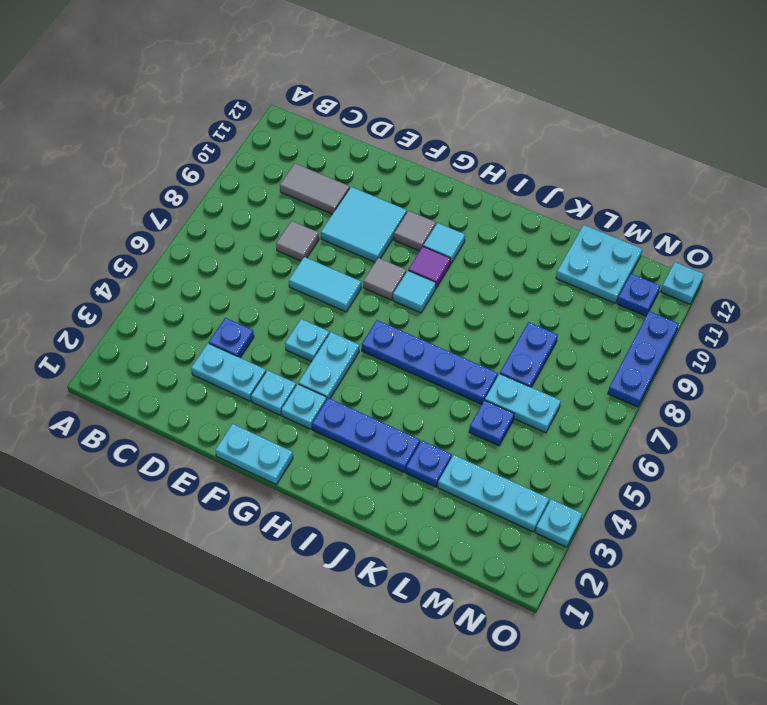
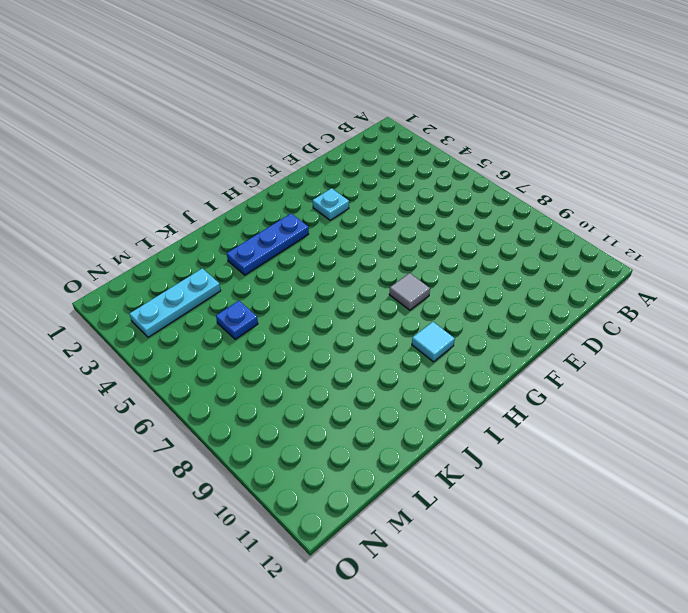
none -> grey 1x2 tile [280,164,350,214]
none -> cyan 1x2 plate [191,343,266,401]
none -> blue 1x1 plate [209,318,254,358]

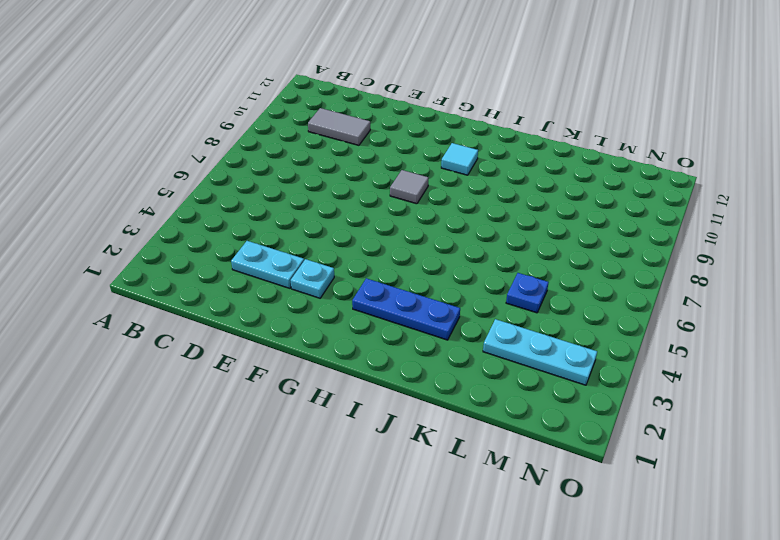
none -> blue 1x1 plate [209,318,254,358]
none -> grey 1x1 tile [276,221,319,261]
none -> cyan 1x2 tile [289,257,361,312]

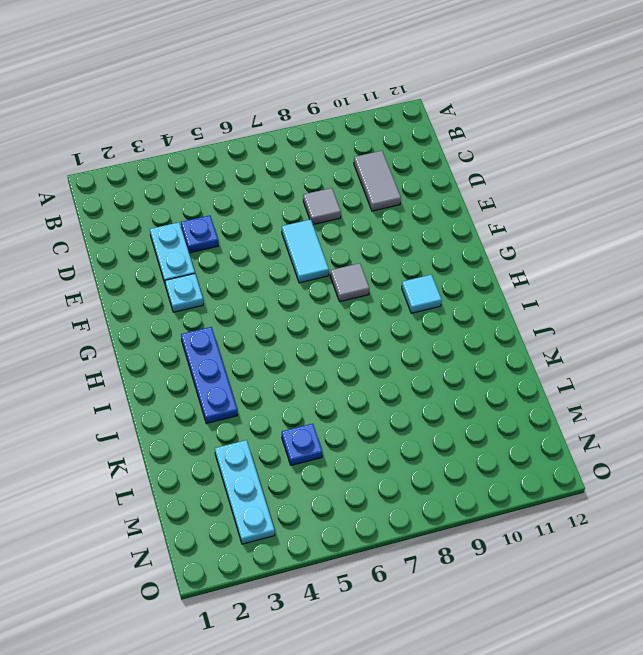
none -> cyan 2x2 tile [321,187,407,262]
none -> cyan 1x2 plate [215,424,293,484]
none -> cyan 1x1 plate [285,319,329,362]

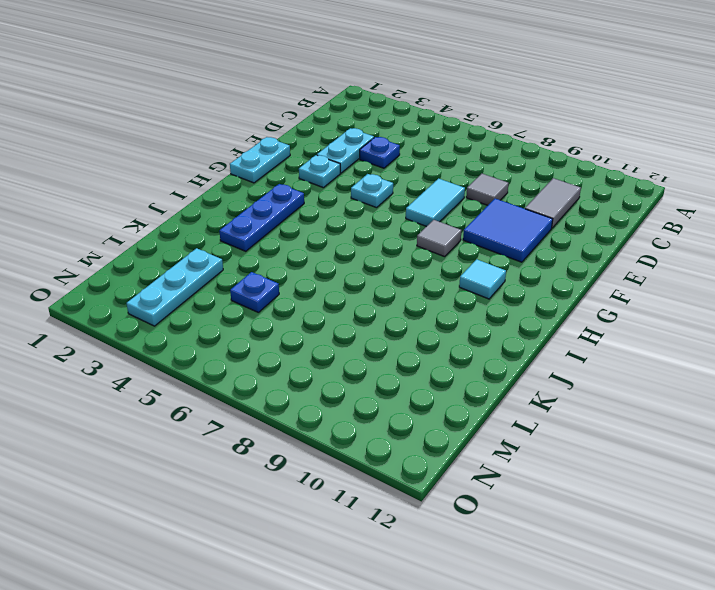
blue 2x2 tile [463,199,553,262] -> cyan 2x2 tile [321,187,407,262]
none -> cyan 1x1 plate [281,384,327,429]
none -> cyan 1x2 plate [298,332,359,399]
none -> grey 1x1 tile [394,211,436,251]

